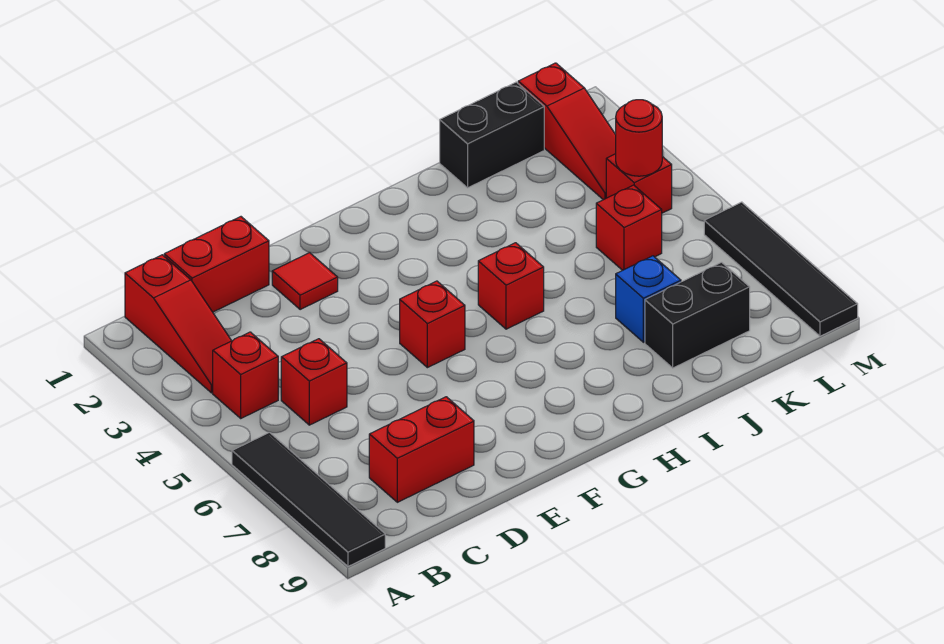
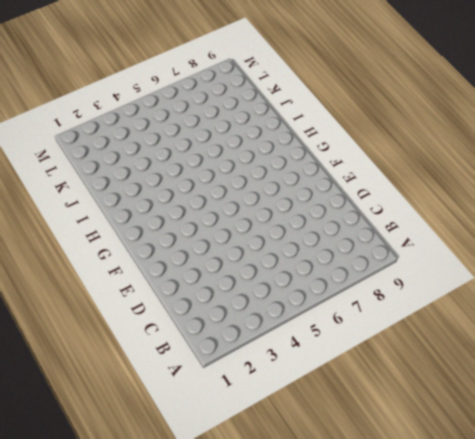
none -> black 1x4 tile [232,432,385,566]
none -> red 1x3 slope [125,255,231,393]
none -> red 1x1 brick [213,332,278,418]

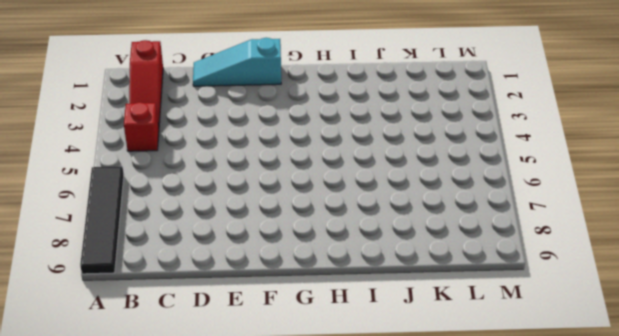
cyan 1x3 slope [193,38,281,86] -> red 1x2 brick [164,217,269,312]
none -> red 1x1 brick [281,339,347,425]
none -> red 1x2 brick [369,397,474,502]
none -> red 1x1 tile [272,253,338,310]

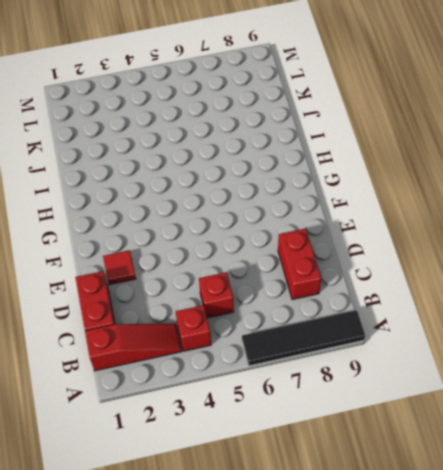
none -> red 1x1 brick [400,281,465,368]
none -> red 1x1 brick [478,243,544,329]
none -> black 1x2 brick [440,82,544,188]

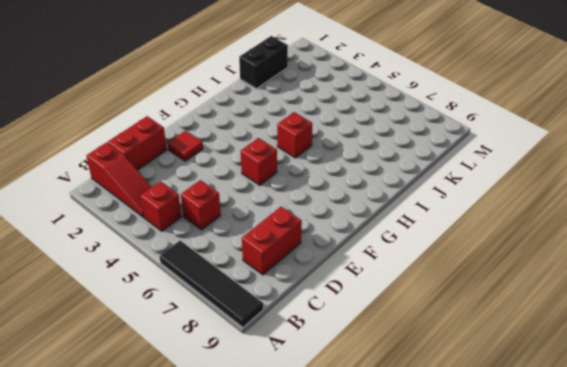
none -> blue 1x1 brick [616,256,681,342]
none -> black 1x2 brick [645,262,750,368]
none -> red 1x1 brick [596,185,662,270]

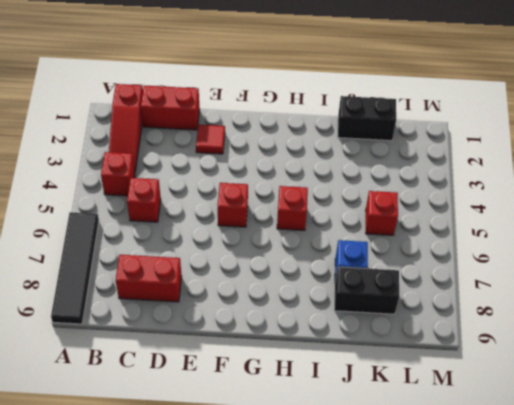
none -> red 1x3 slope [518,63,616,200]
none -> red 1x1 brick [606,154,672,213]
none -> black 1x4 tile [704,202,858,336]

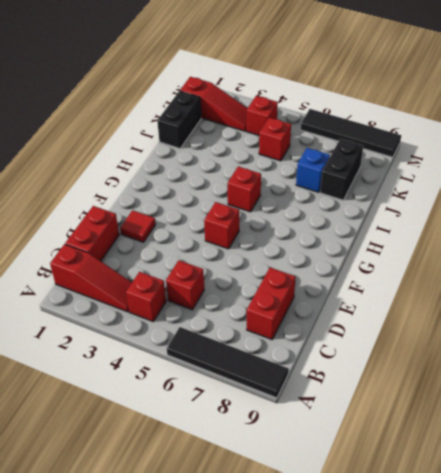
none -> red 1x1 round brick [616,100,662,176]

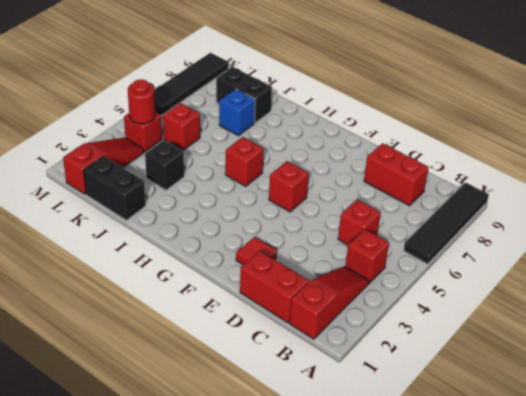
black 1x1 brick [145,140,184,190] -> none

